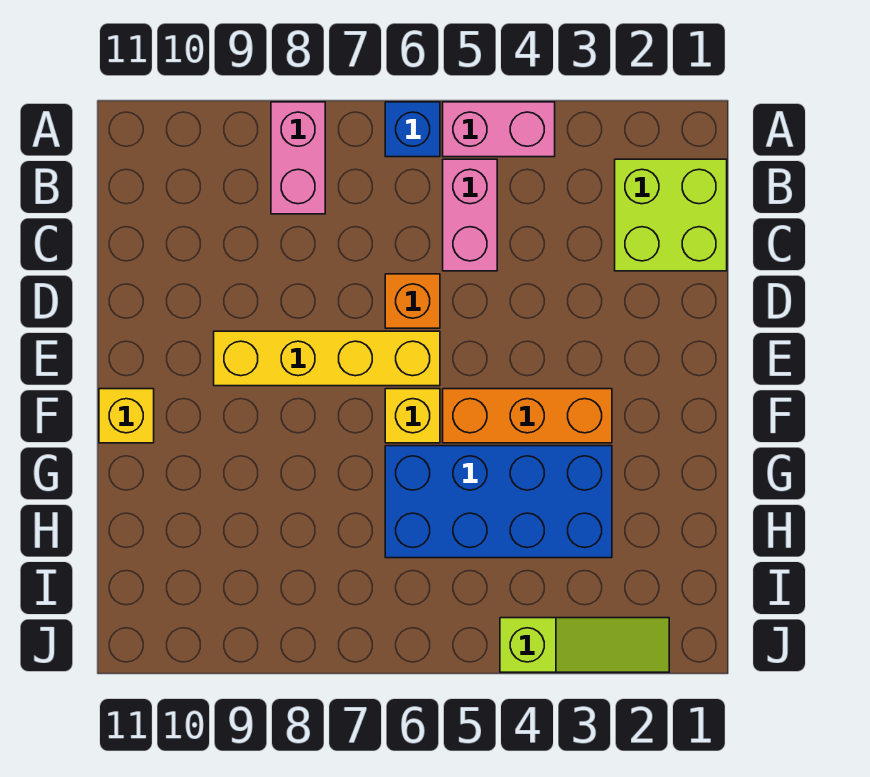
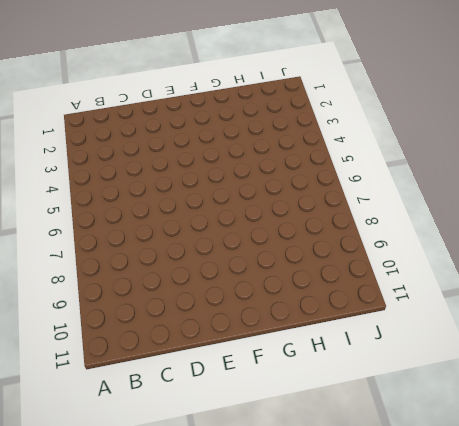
none -> pink 1x2 brick [443,102,555,157]
none -> blue 1x1 brick [385,102,440,157]
none -> pink 1x2 brick [271,102,325,214]

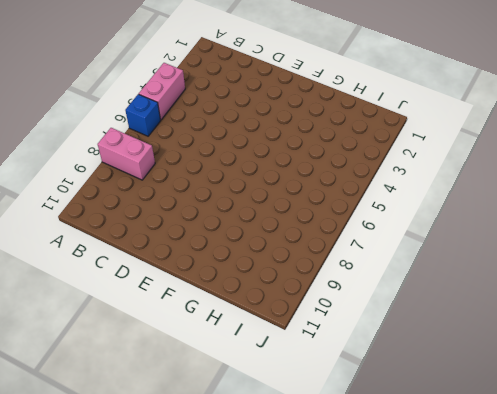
none -> lime 2x2 brick [615,159,727,271]
none -> pink 1x2 brick [443,159,497,271]
none -> orange 1x1 brick [385,274,440,328]

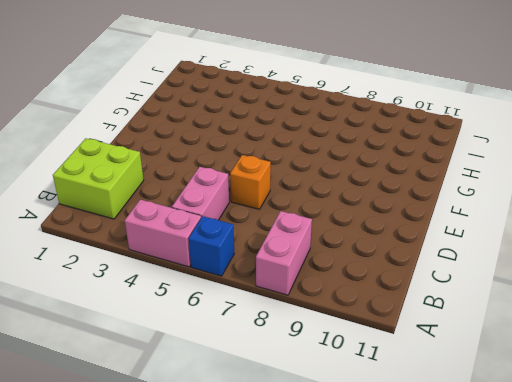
none -> yellow 1x4 brick [214,331,440,386]
none -> orange 1x3 brick [443,389,612,443]
none -> yellow 1x1 brick [385,389,440,443]

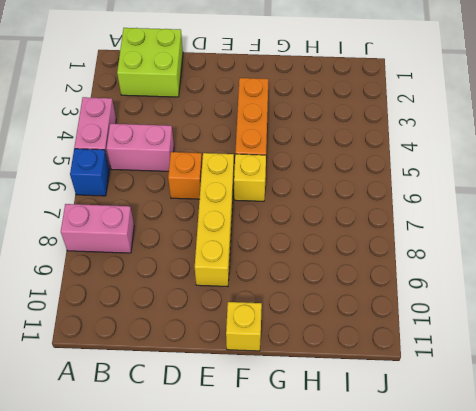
none -> blue 2x4 brick [385,446,612,558]
none -> lime 1x3 slope [500,618,669,672]

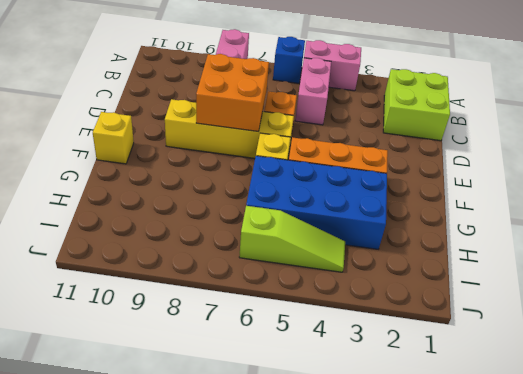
orange 2x2 brick [196,54,269,131] -> none
lime 1x3 slope [239,206,345,272] -> lime 1x3 slope moved to [500,618,669,672]

